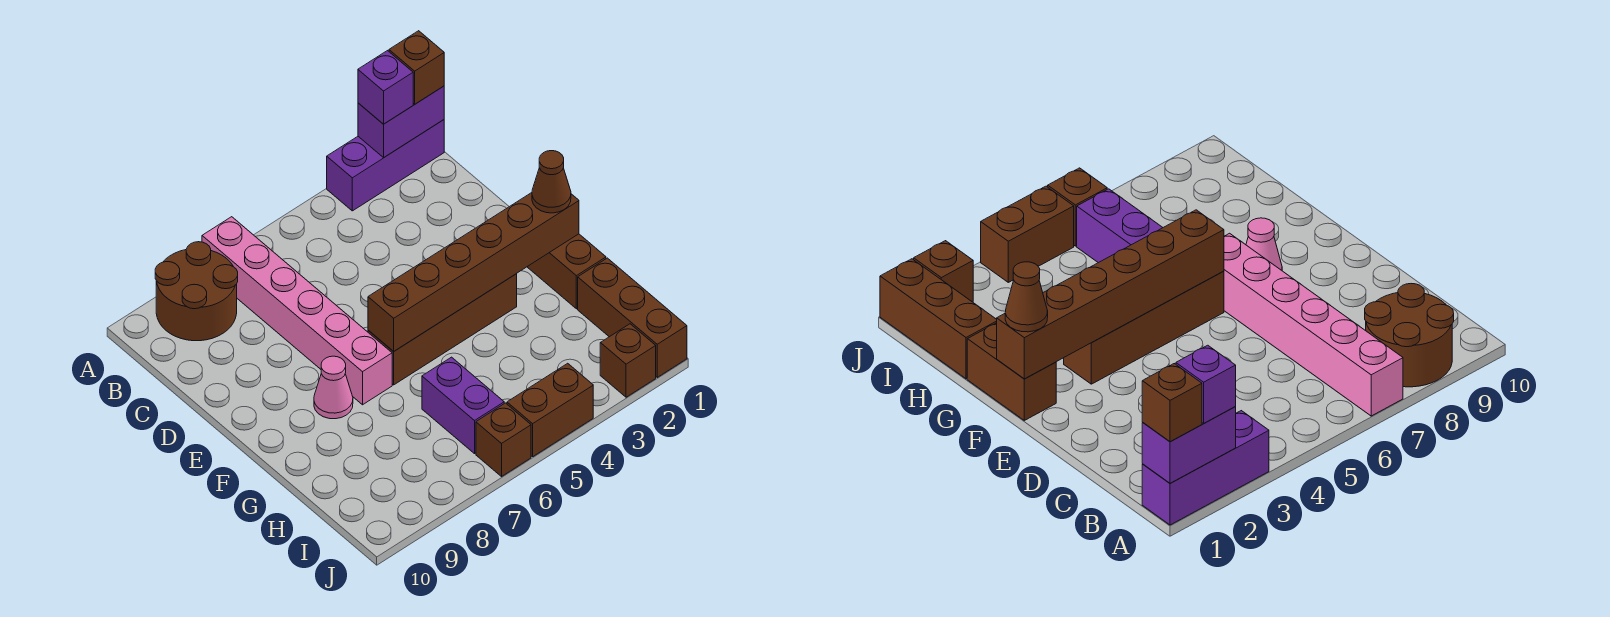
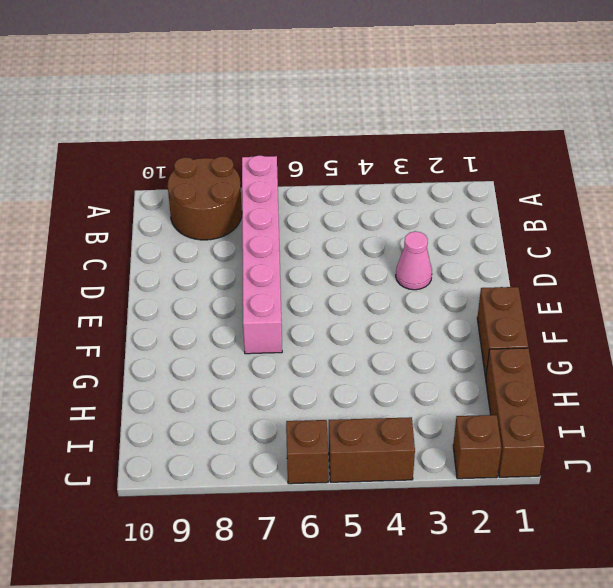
pink 1x1 cone [396,231,432,290] -> pink 1x1 cone moved to [314,356,353,419]
none -> purple 1x3 brick [327,120,444,211]
none -> brown 1x4 brick [368,274,517,385]
none -> purple 1x2 brick [422,357,504,454]

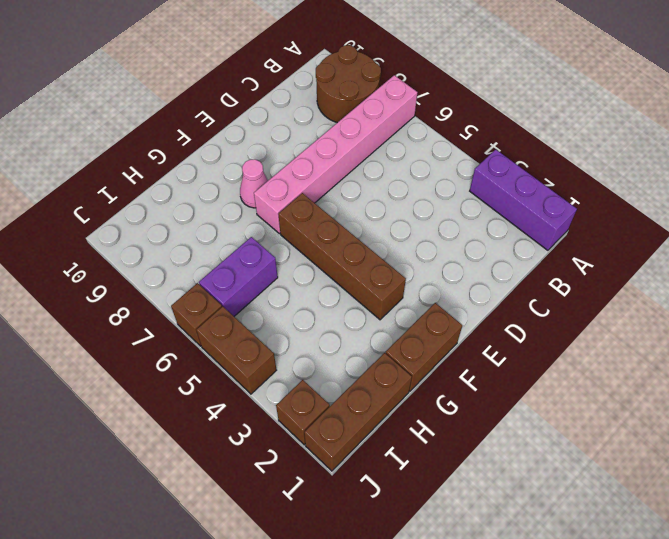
none -> purple 1x2 brick [358,86,444,157]
none -> brown 1x6 brick [368,193,579,351]
none -> brown 1x1 brick [389,31,444,104]

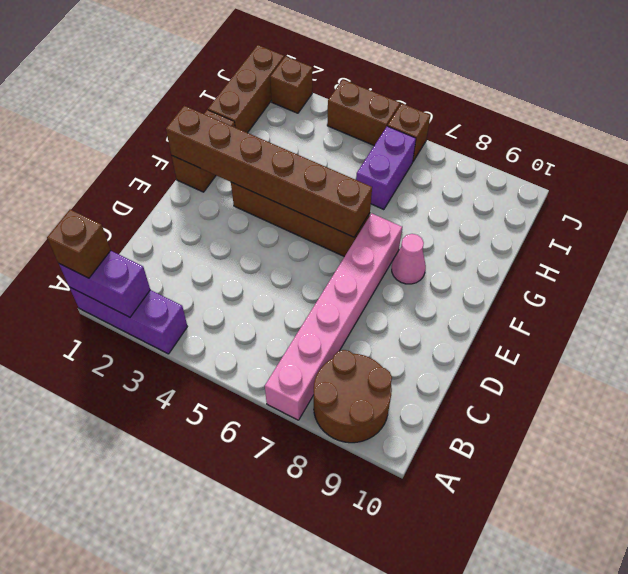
none -> purple 1x1 brick [358,51,413,124]
none -> brown 1x1 cone [532,151,571,213]

